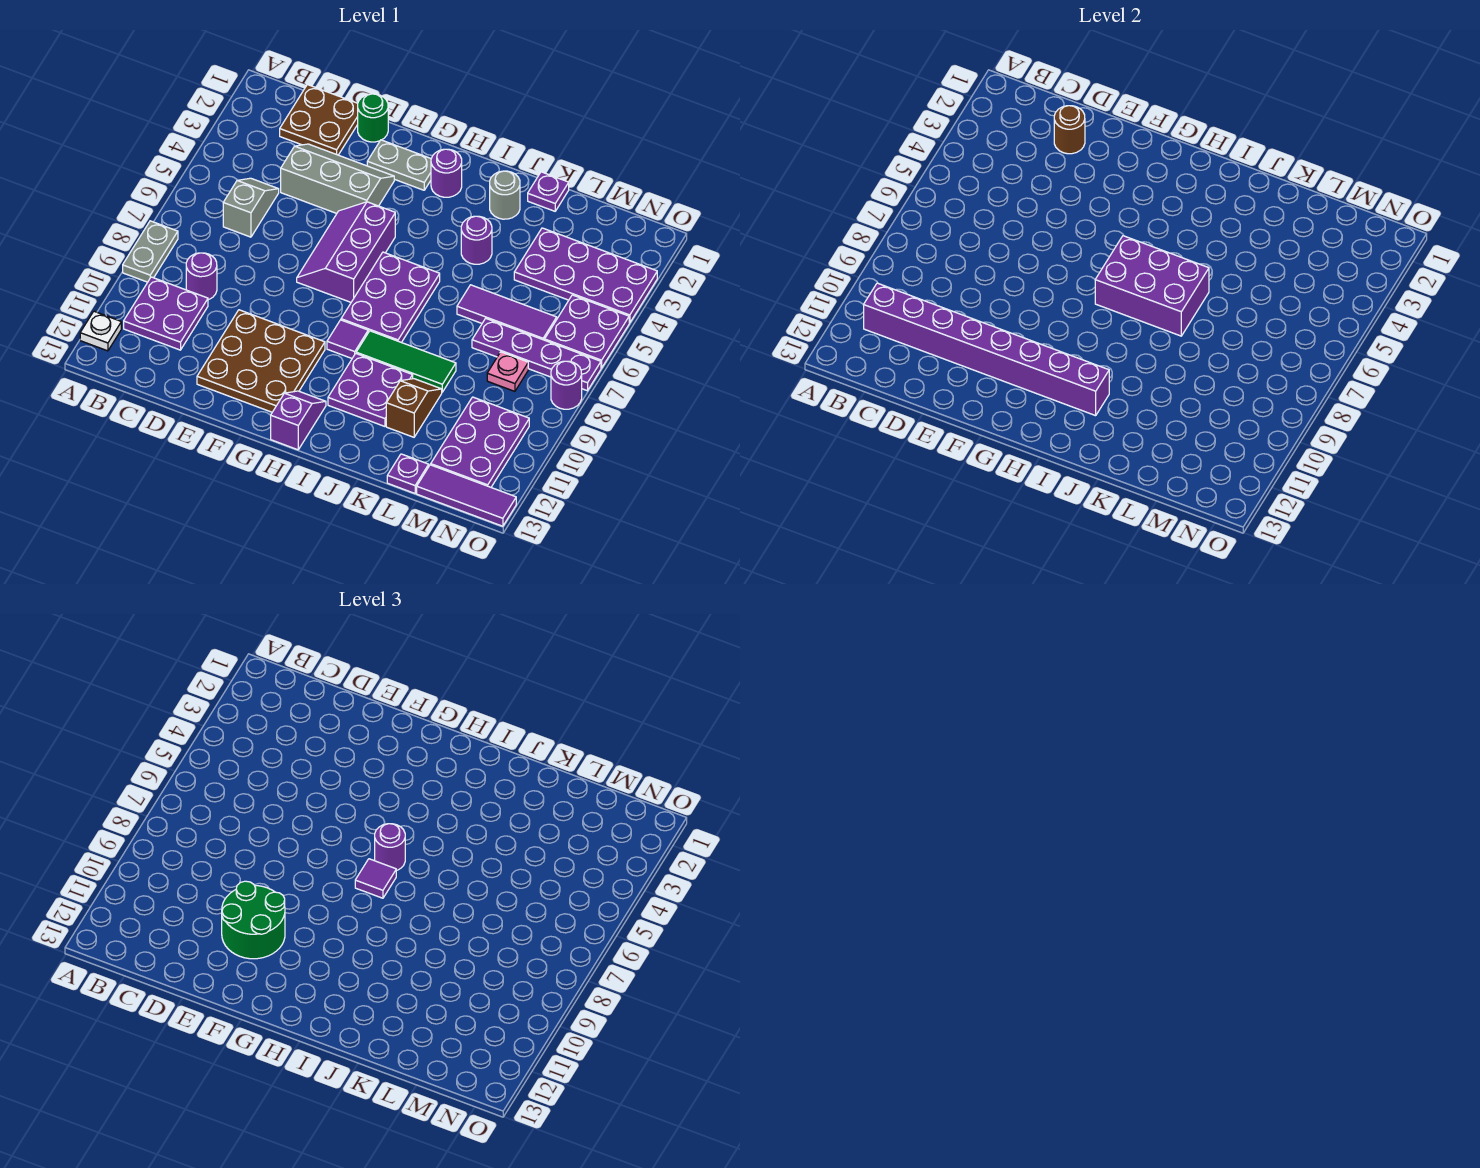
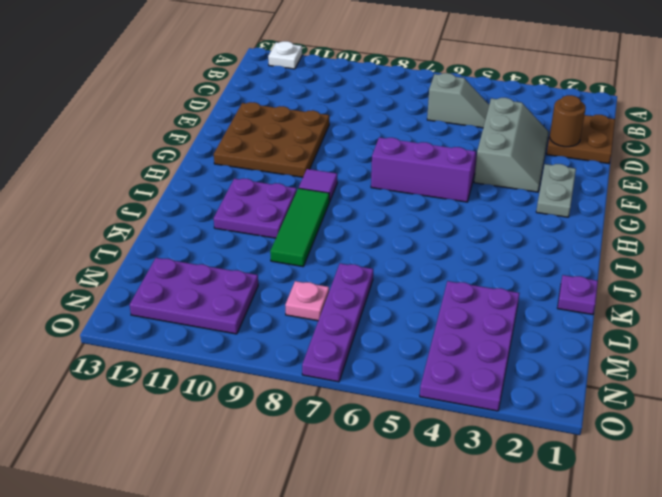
none -> grey 1x2 plate [123,221,178,282]
none -> purple 2x2 plate [124,277,208,350]
none -> purple 1x1 round brick [186,253,217,300]
none -> green 1x1 round brick [358,94,388,142]

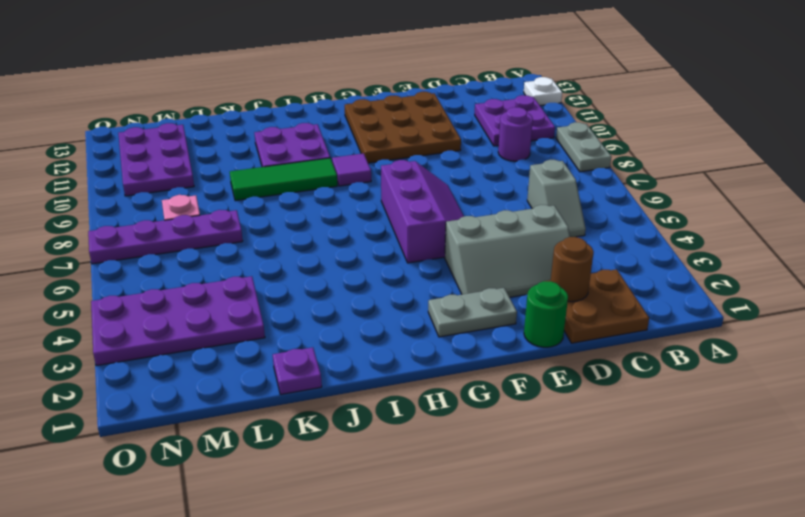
none -> purple 1x1 round brick [431,149,462,197]
none -> purple 2x3 plate [341,252,440,342]
none -> purple 1x2 slope [271,391,326,450]
none -> grey 1x1 round brick [490,171,520,219]

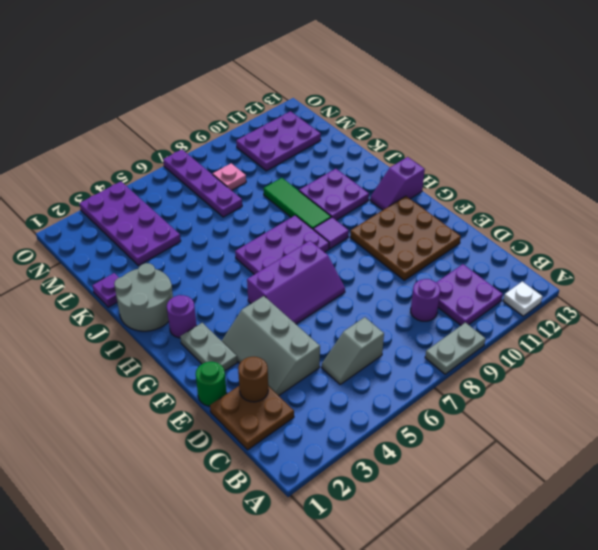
grey 2x2 round brick [114,263,173,331] -> grey 1x1 round brick [490,171,520,219]
none -> purple 1x1 round brick [461,216,492,264]
none -> purple 1x3 tile [457,285,557,340]
none -> brown 1x2 slope [386,379,442,437]
none -> purple 1x1 plate [387,454,429,493]

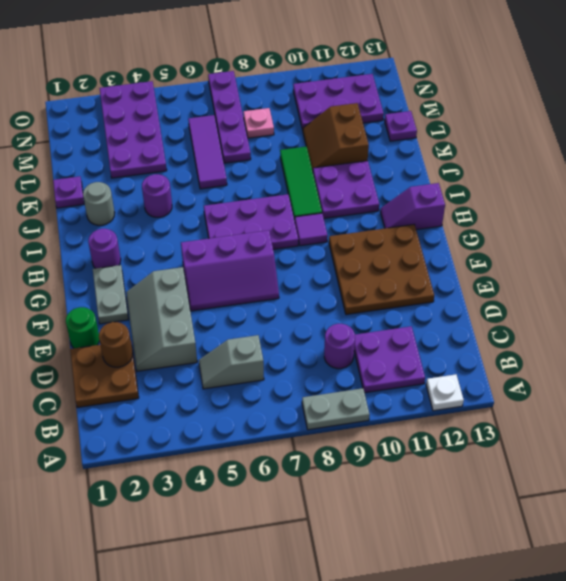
brown 2x2 slope [303,103,369,171] -> brown 1x2 slope [386,379,442,437]
none -> purple 1x3 tile [417,465,516,526]
none -> purple 2x2 plate [545,295,629,368]
none -> purple 1x1 round brick [551,361,582,409]
none -> purple 1x8 brick [864,283,1109,416]

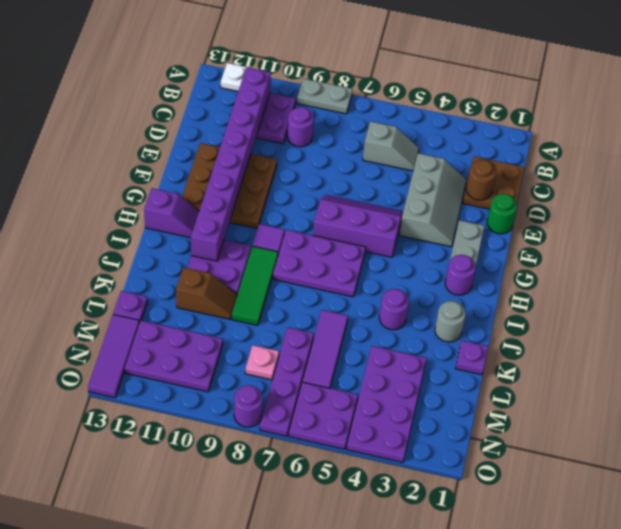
none -> purple 2x3 brick [1095,236,1209,336]
none -> green 2x2 round brick [222,881,285,959]
none -> purple 1x1 round brick [375,824,405,871]
none -> purple 1x1 tile [355,859,396,898]

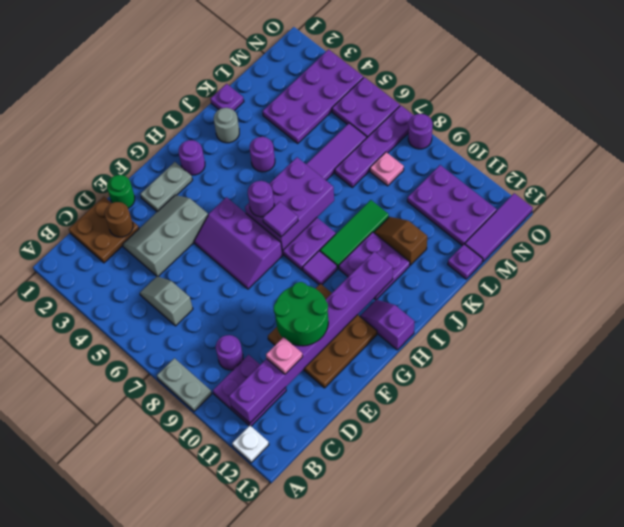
pink 1x1 plate [266,337,303,374] -> none

